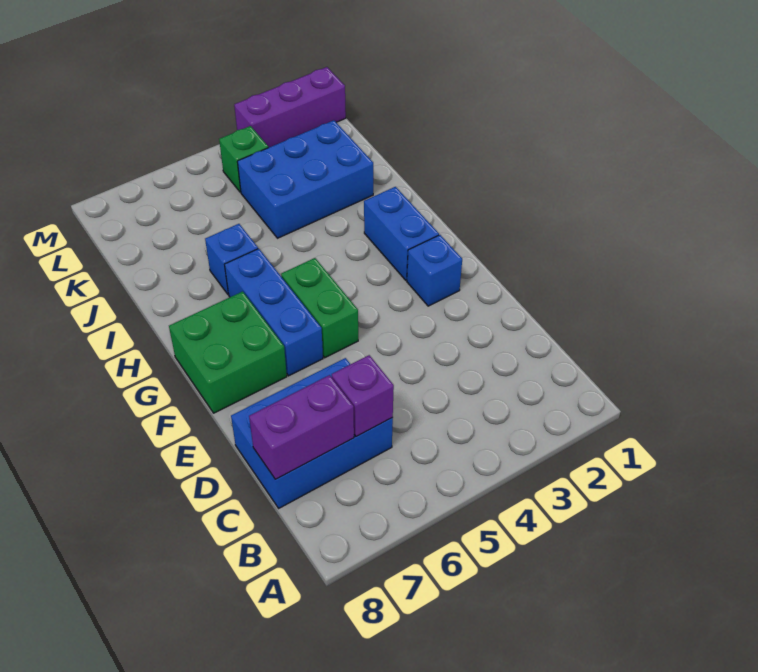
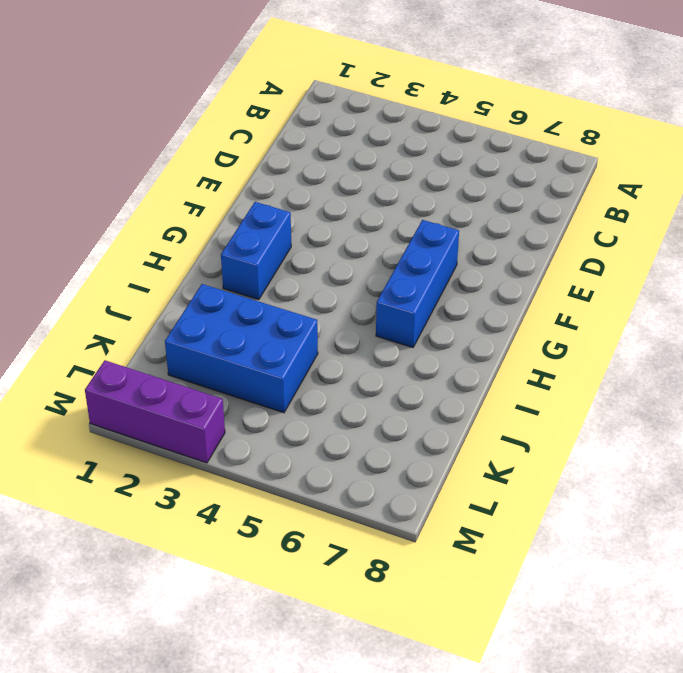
none -> blue 2x3 brick [231,358,393,508]
none -> blue 1x1 brick [407,235,462,306]
none -> green 1x2 brick [281,258,358,358]

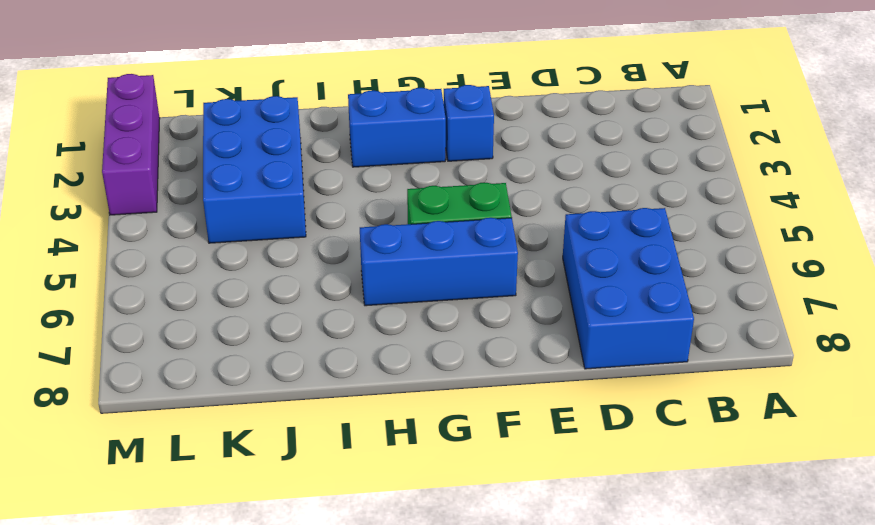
none -> green 2x2 brick [169,291,287,413]
none -> blue 1x1 brick [205,224,258,295]
none -> green 1x1 brick [219,126,268,192]

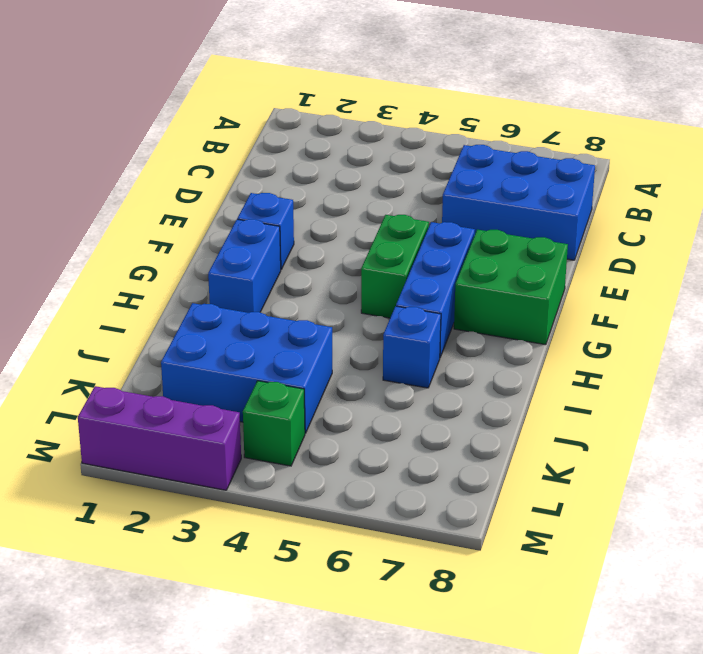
none -> purple 1x1 brick [332,355,394,437]
none -> purple 1x2 brick [249,375,354,479]

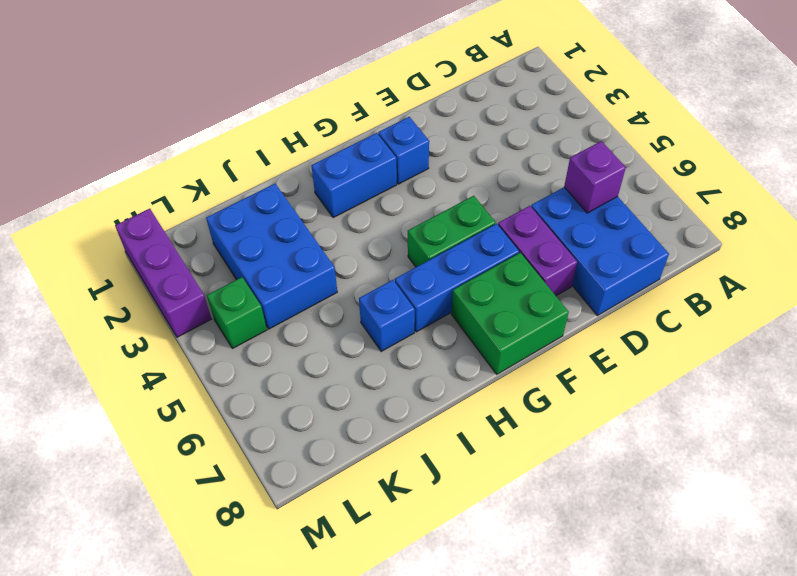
purple 1x2 brick [498,206,577,296] -> purple 1x2 brick moved to [249,375,354,479]

